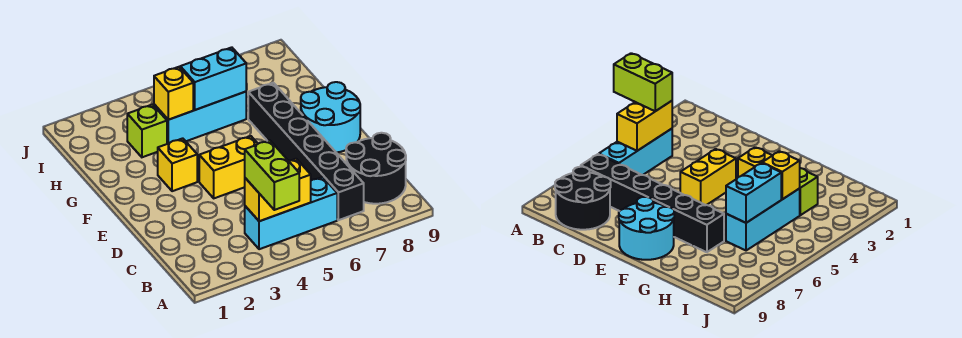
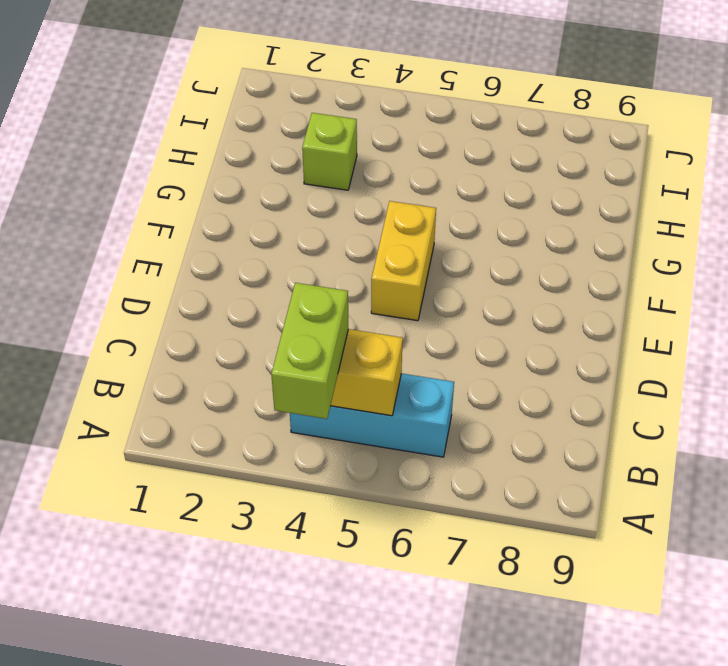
yellow 1x2 brick [371,201,436,321] -> yellow 1x2 brick turned to [199,136,258,198]
none -> black 1x6 brick [248,83,364,220]
none -> black 2x2 round brick [346,133,406,204]
none -> cyan 2x2 round brick [301,82,360,153]

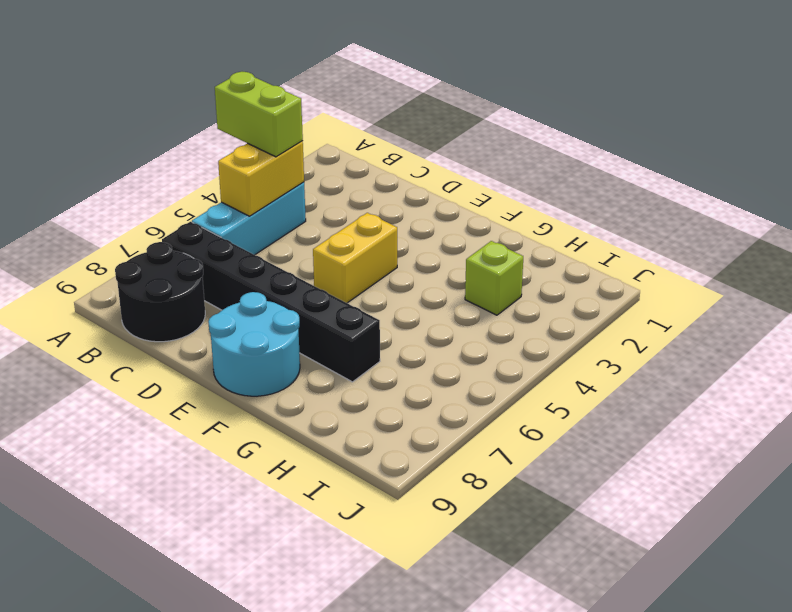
none -> yellow 1x1 brick [158,138,197,191]
none -> cyan 1x3 brick [154,92,246,144]
none -> yellow 1x1 brick [154,67,193,120]

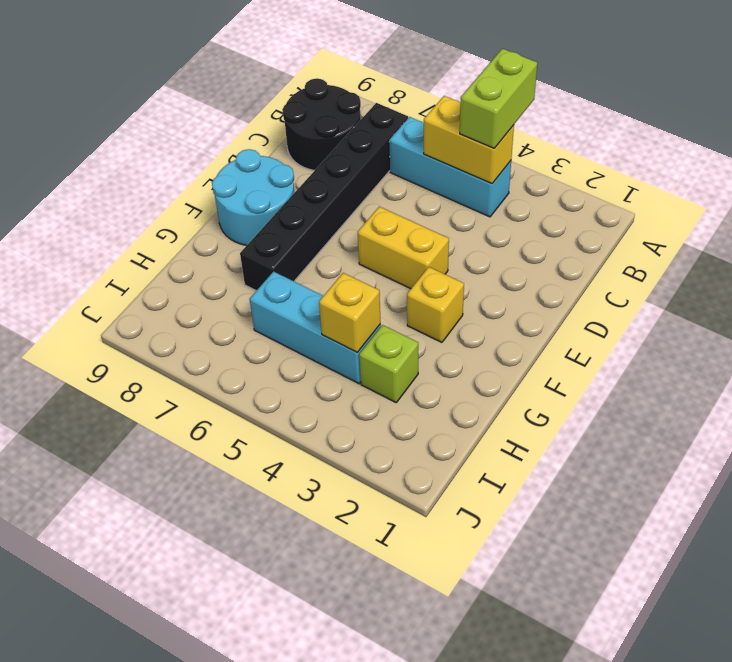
none -> cyan 1x2 brick [180,47,246,110]

